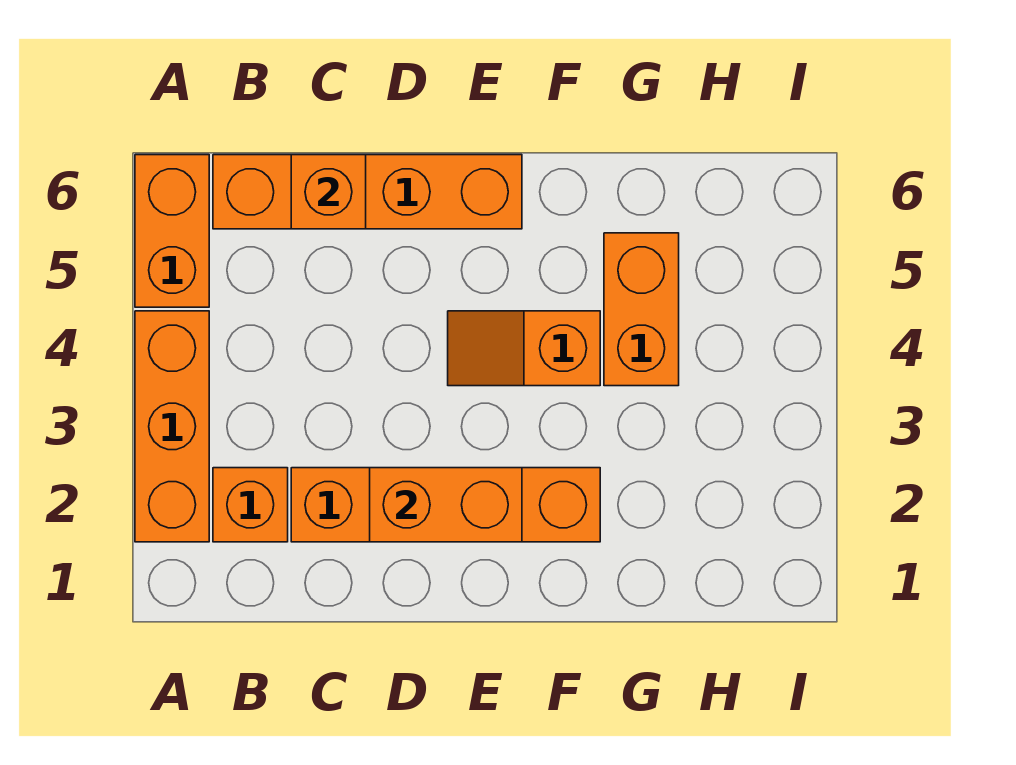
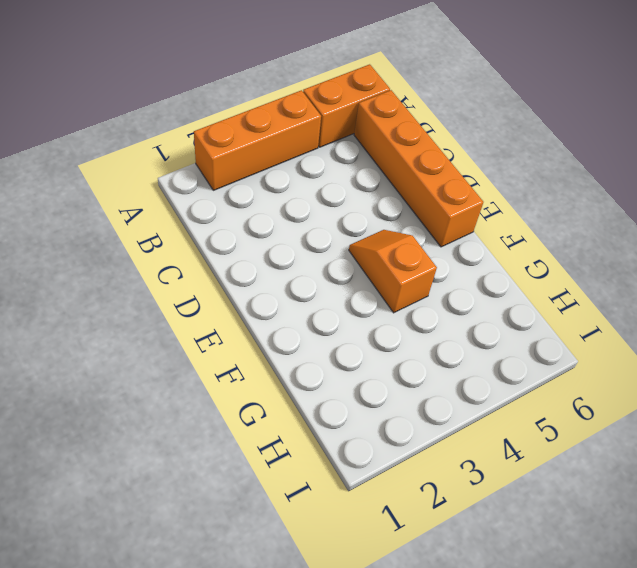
none -> orange 1x1 brick [213,468,288,542]
none -> orange 1x4 brick [291,468,600,542]

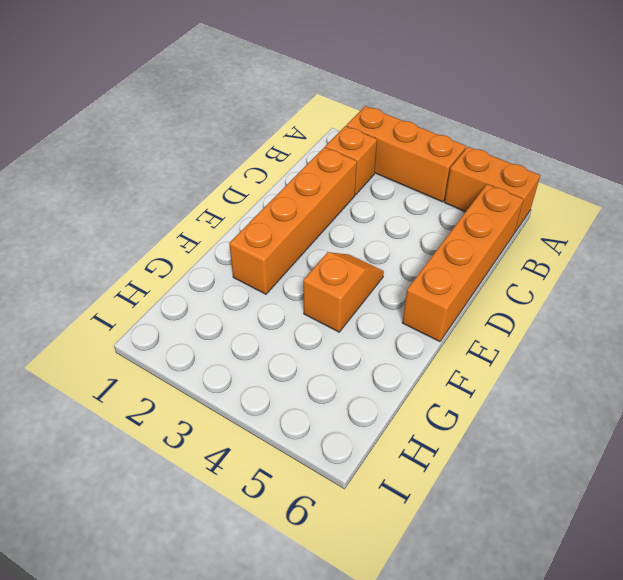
none -> orange 1x2 brick [604,233,679,386]
none -> orange 1x1 brick [291,155,366,229]

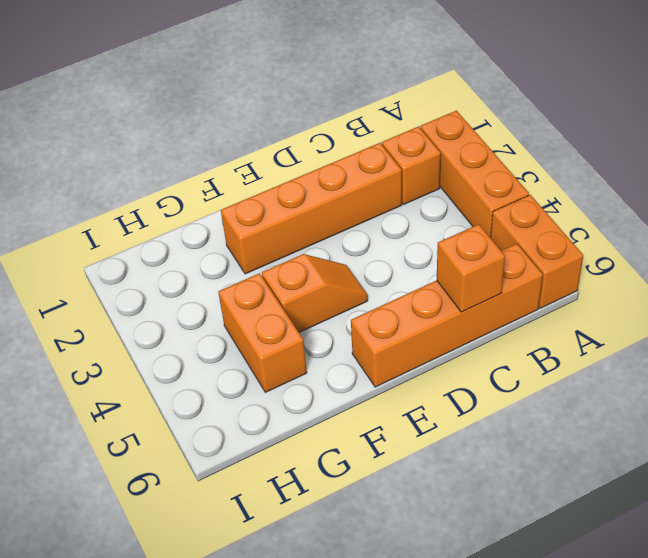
none -> orange 1x2 brick [370,468,522,542]

